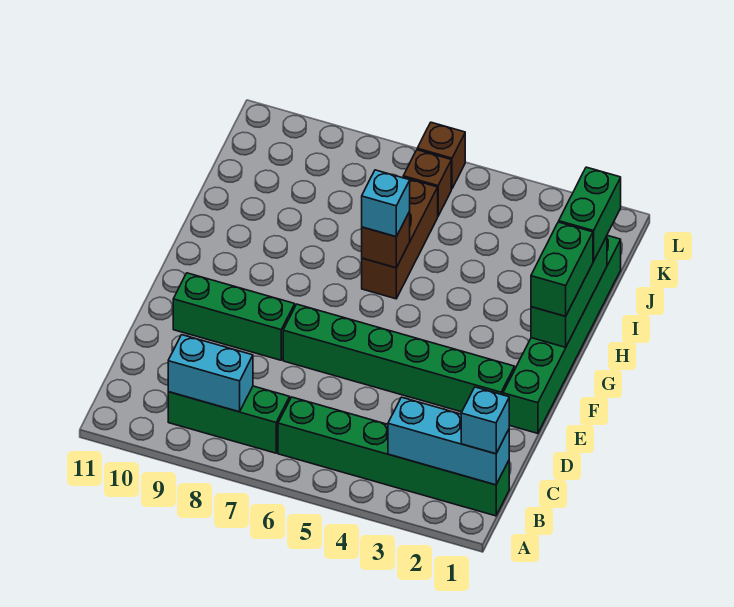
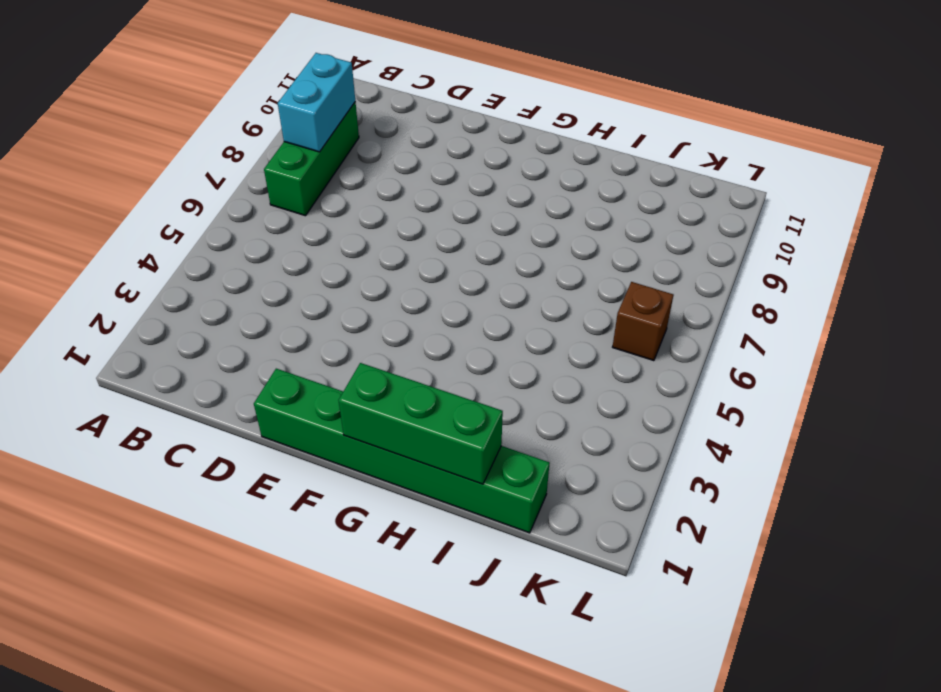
none -> green 1x6 brick [278,397,509,516]
none -> green 1x6 brick [283,304,515,412]
none -> green 1x3 brick [173,273,295,360]

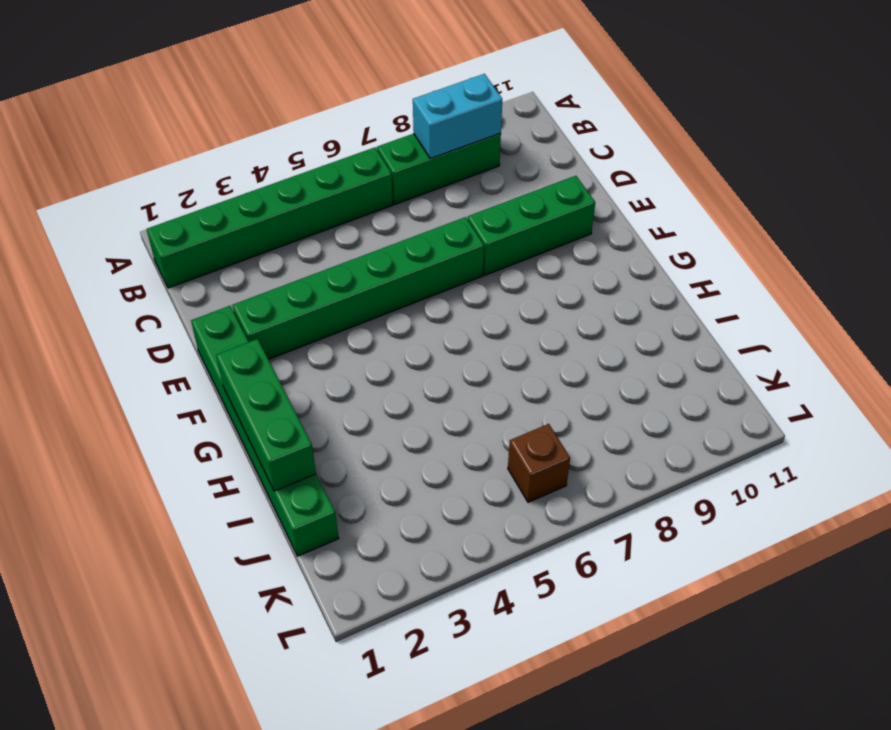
none -> brown 1x3 brick [362,177,438,299]
none -> brown 1x1 brick [417,122,465,189]
none -> cyan 1x3 brick [388,397,509,485]

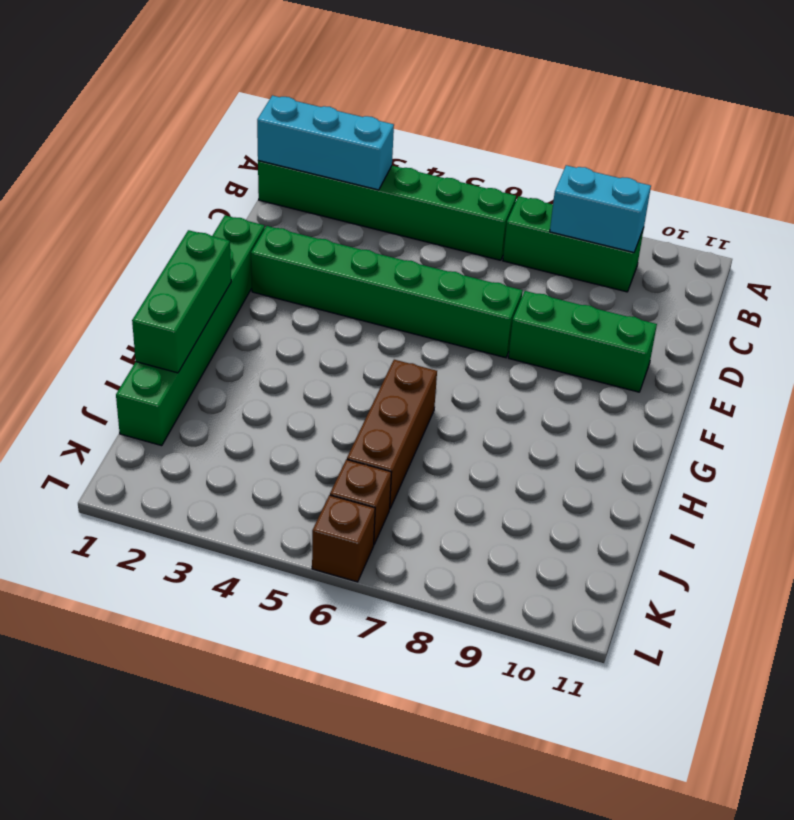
none -> brown 1x1 brick [362,212,410,268]
none -> cyan 1x1 brick [461,387,509,454]
none -> green 1x2 brick [531,222,593,316]

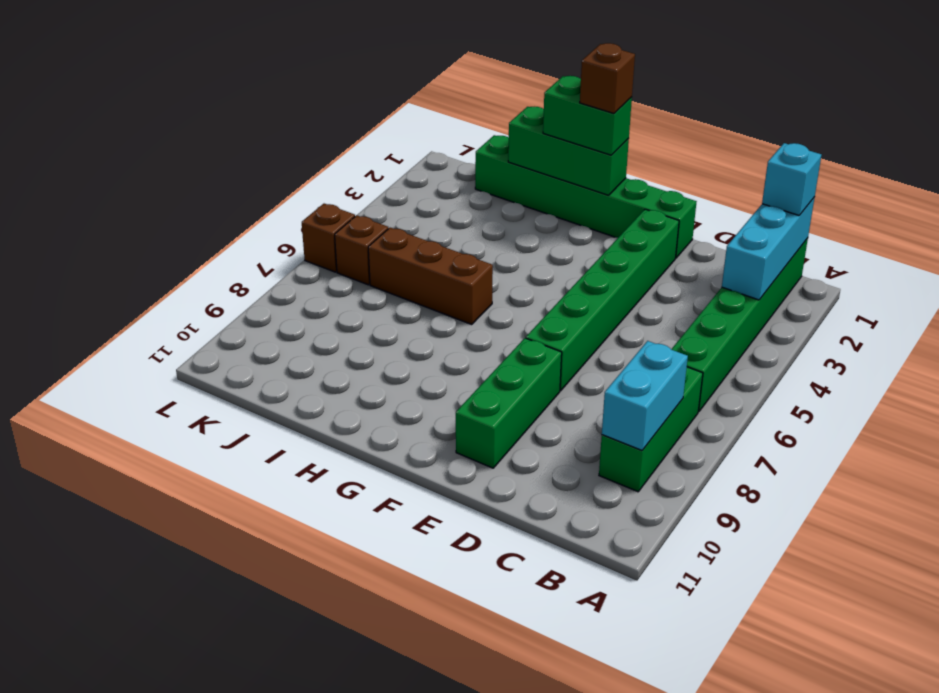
brown 1x1 brick [580,43,635,113] -> brown 1x1 brick moved to [362,212,410,268]
none -> cyan 1x1 brick [362,170,410,237]
none -> green 1x2 brick [559,167,621,261]

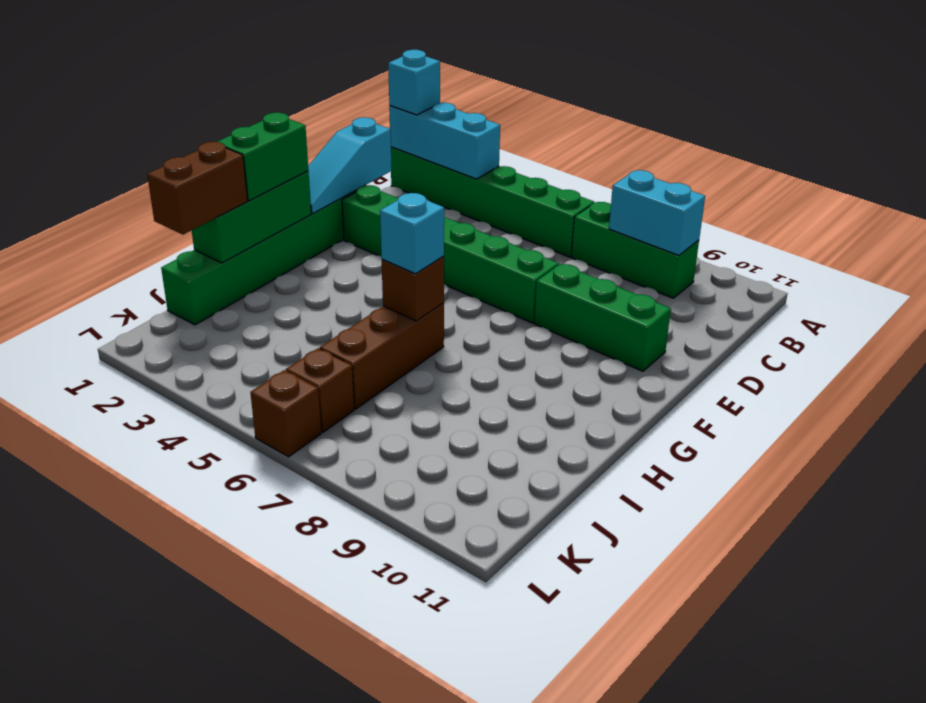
cyan 1x3 slope [308,117,392,214] -> none
brown 1x2 brick [147,142,248,235] -> green 1x2 brick [559,167,621,261]

